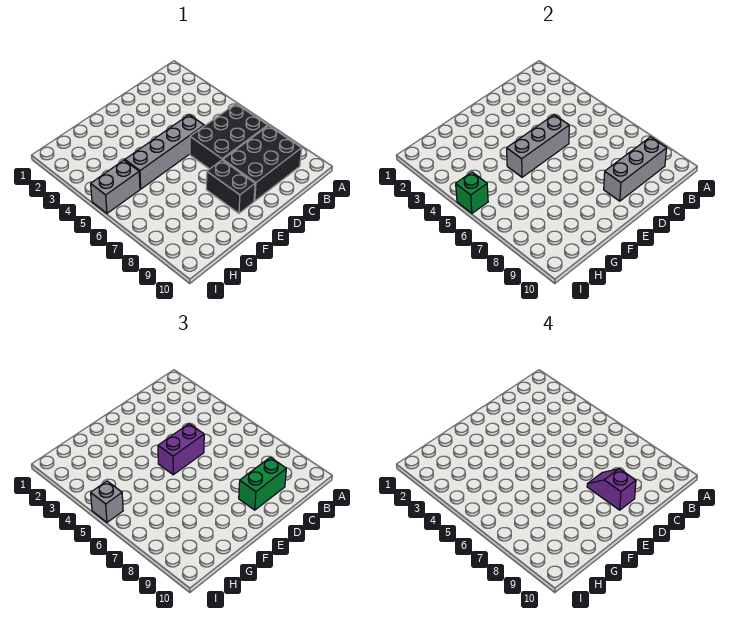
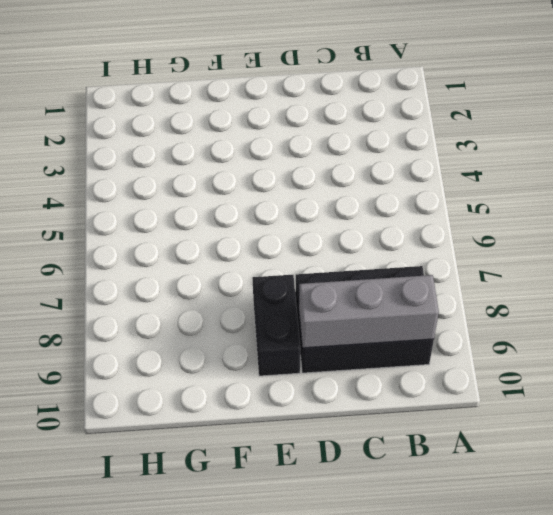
none -> black 2x3 brick [190,104,268,169]
none -> grey 1x4 brick [125,115,204,189]
none -> grey 1x2 brick [91,160,140,213]

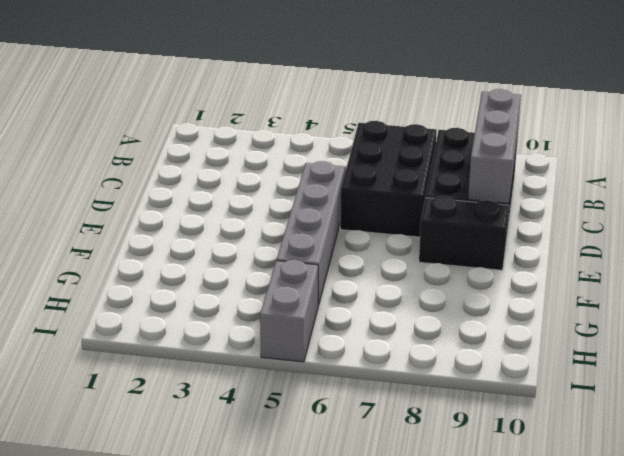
none -> grey 1x3 brick [507,115,569,177]
none -> green 1x1 brick [456,172,488,213]
none -> green 1x2 brick [239,457,286,510]

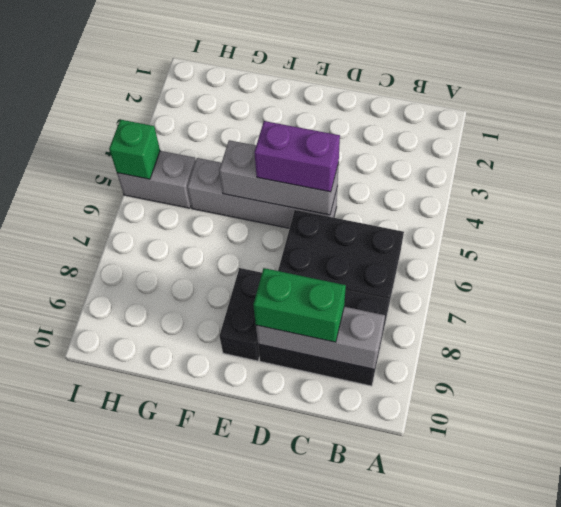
none -> grey 1x1 brick [91,481,123,522]
none -> purple 1x2 slope [587,469,636,510]

